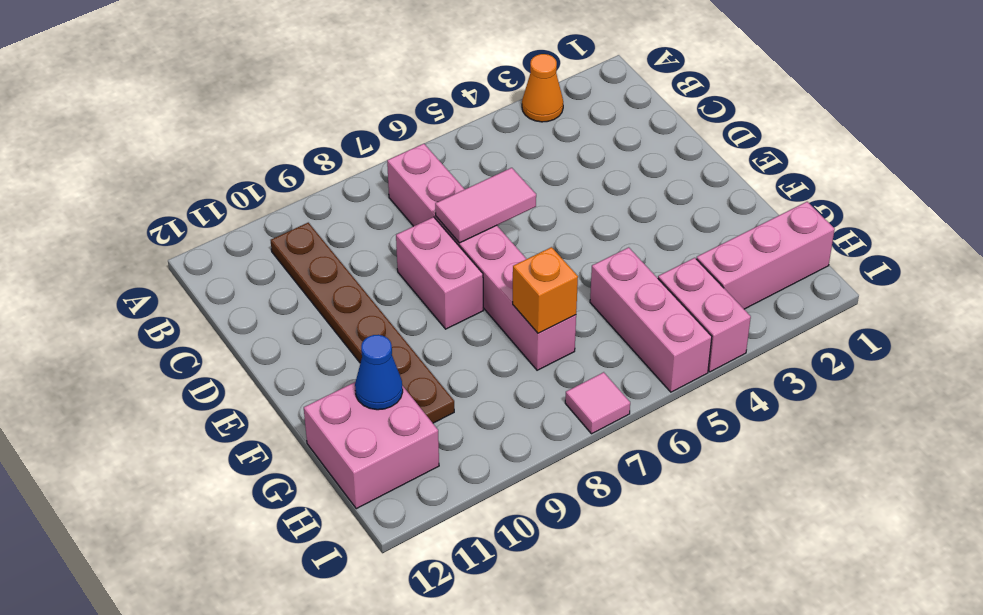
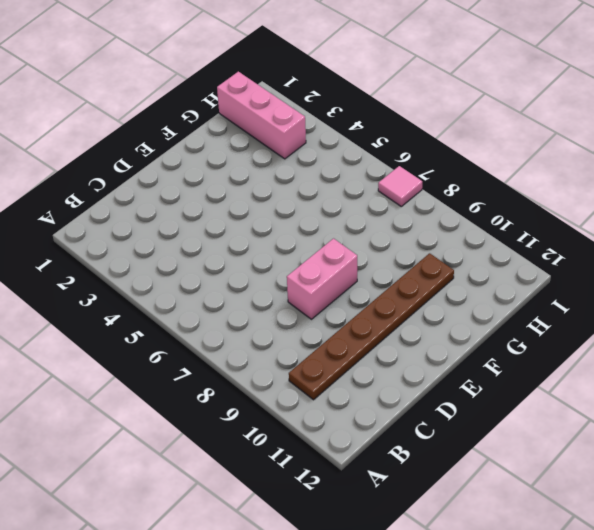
none -> orange 1x1 cone [522,54,563,122]
none -> pink 1x6 brick [387,144,576,370]
none -> pink 1x3 brick [590,247,712,392]

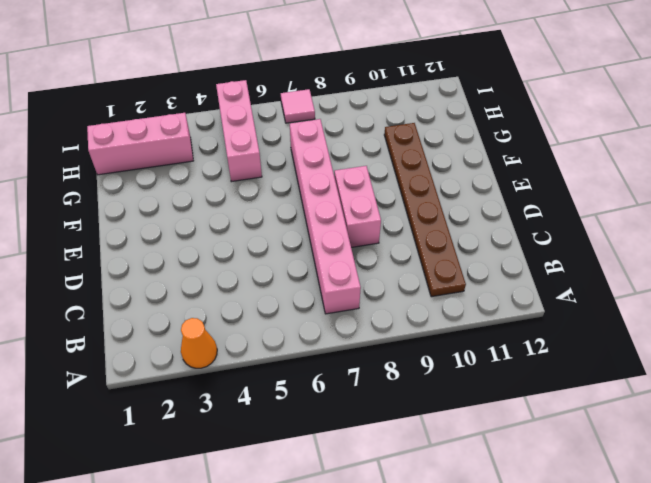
none -> pink 2x2 brick [304,382,439,509]
none -> pink 1x2 brick [658,258,751,372]
none -> pink 1x2 tile [435,168,536,243]

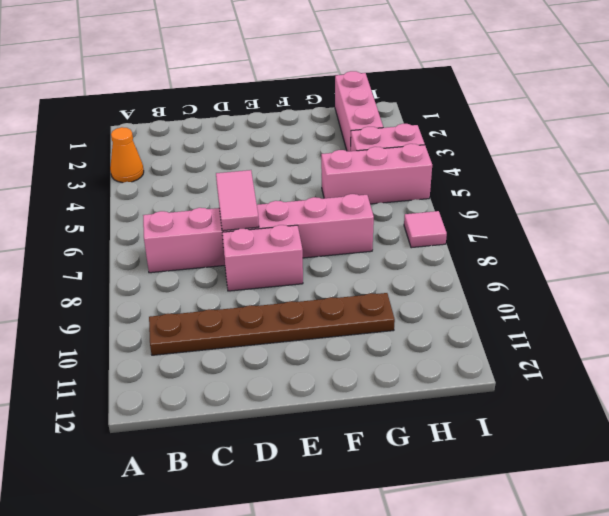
none -> pink 2x2 brick [304,382,439,509]
none -> orange 1x1 brick [513,247,578,333]
none -> blue 1x1 cone [355,335,403,410]

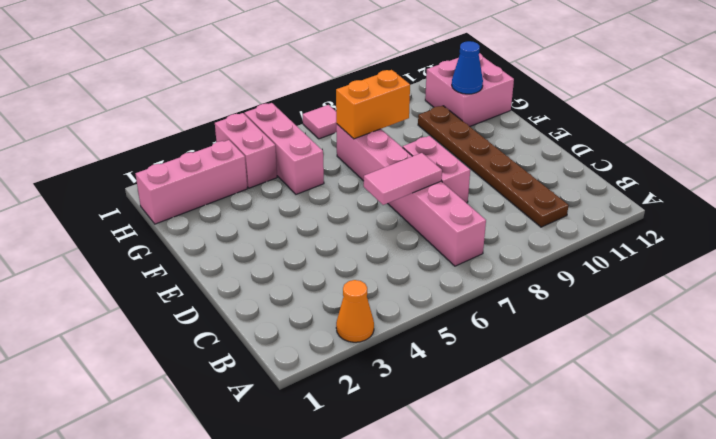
orange 1x2 brick [336,70,410,139] -> orange 1x1 brick [513,247,578,333]

